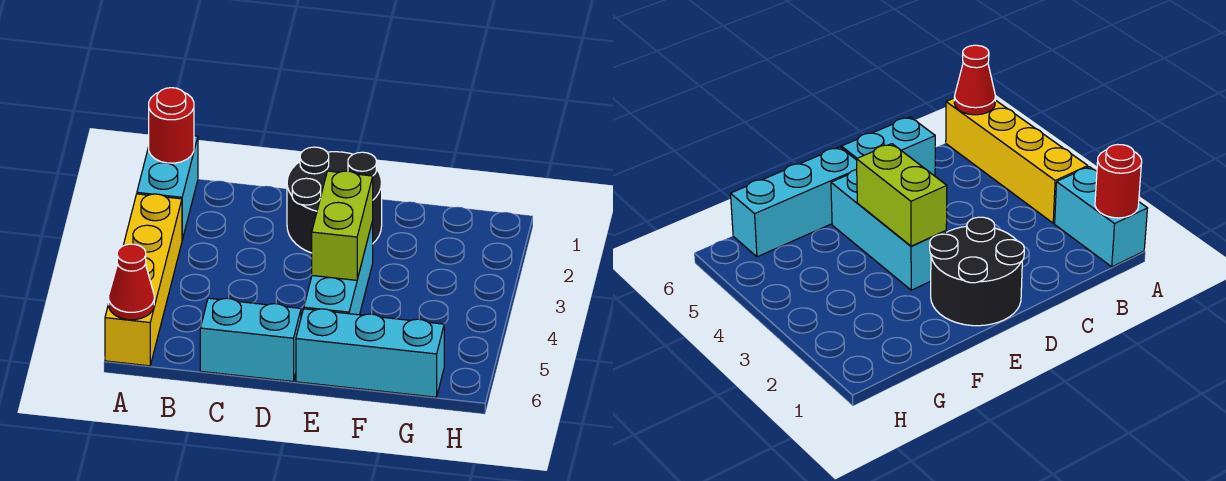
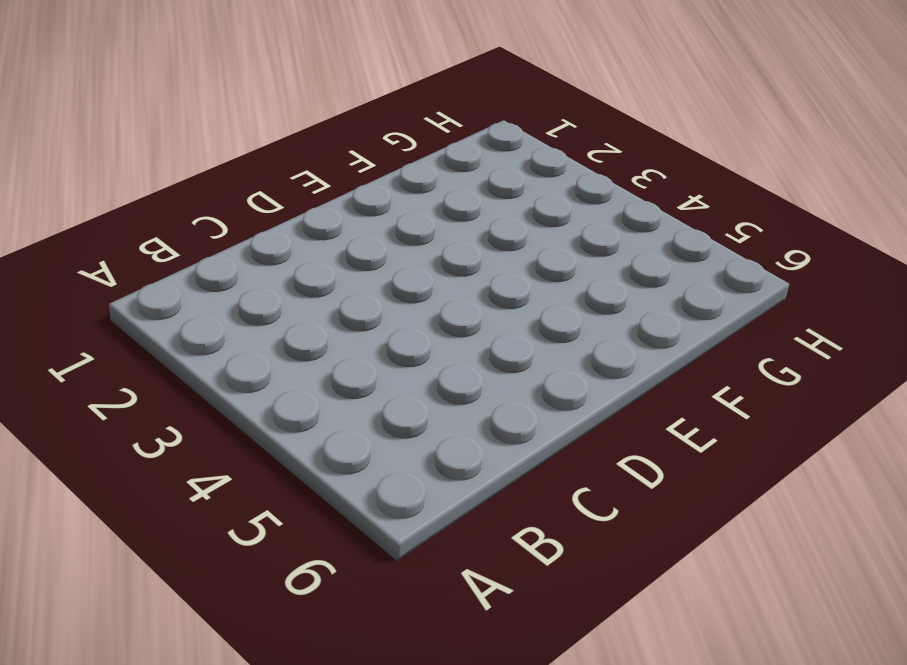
none -> cyan 1x2 brick [137,136,198,240]
none -> yellow 1x4 brick [105,194,182,366]

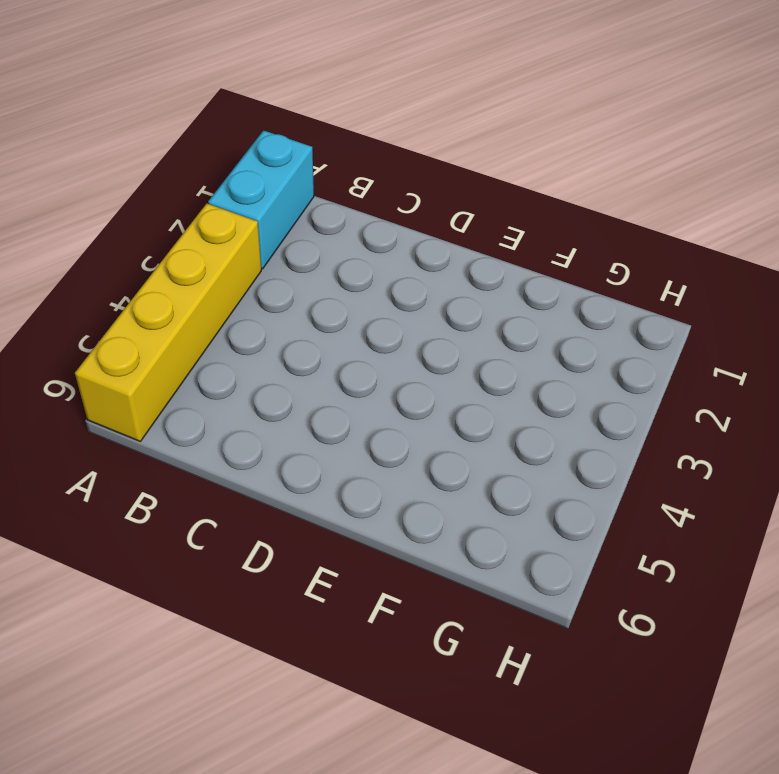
none -> cyan 1x2 brick [200,298,301,382]
none -> black 2x2 round brick [287,147,382,253]

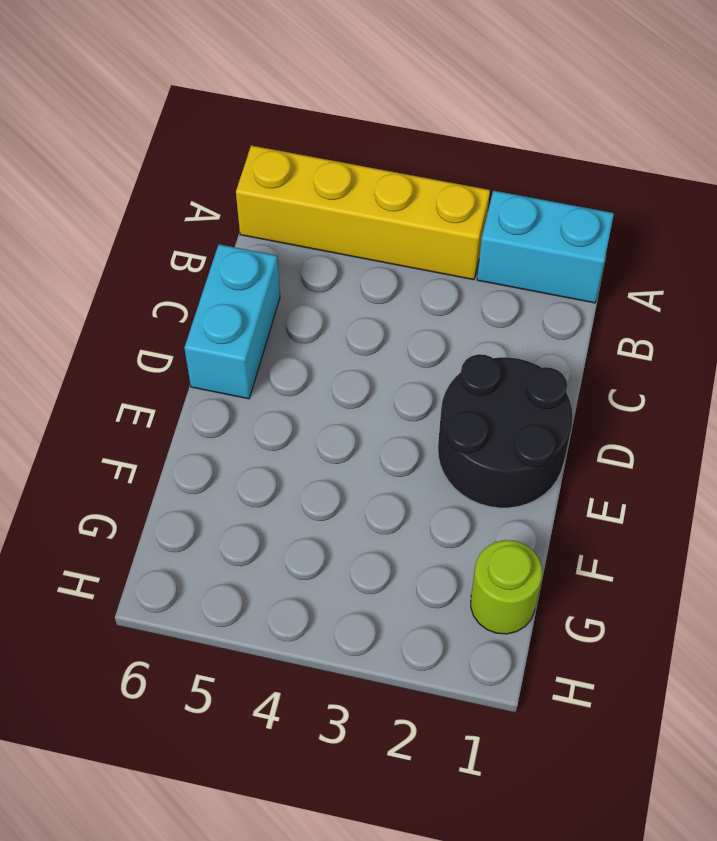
lime 1x1 round brick [471,540,542,634] -> none
none -> cyan 1x3 brick [304,221,373,315]
none -> cyan 1x3 brick [296,309,444,397]

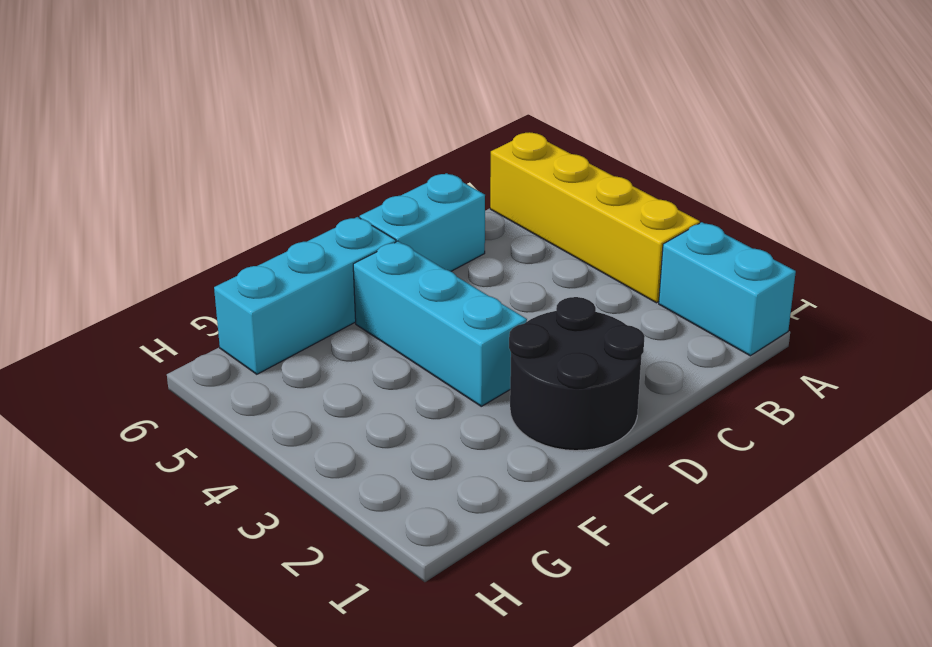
none -> red 1x1 round brick [149,88,194,163]
none -> red 1x1 cone [109,244,154,320]

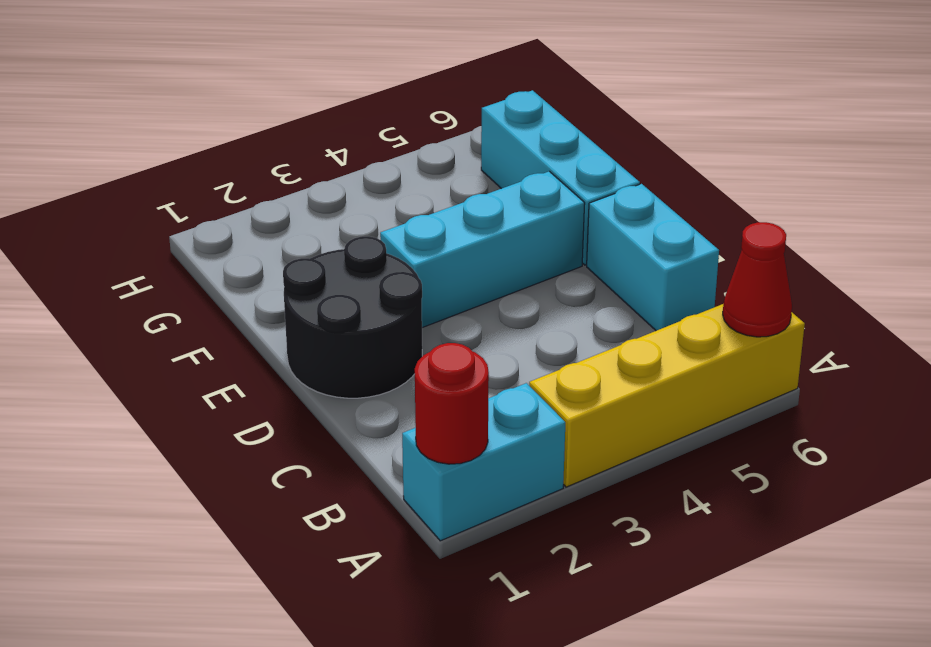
none -> lime 1x2 brick [312,171,373,280]

